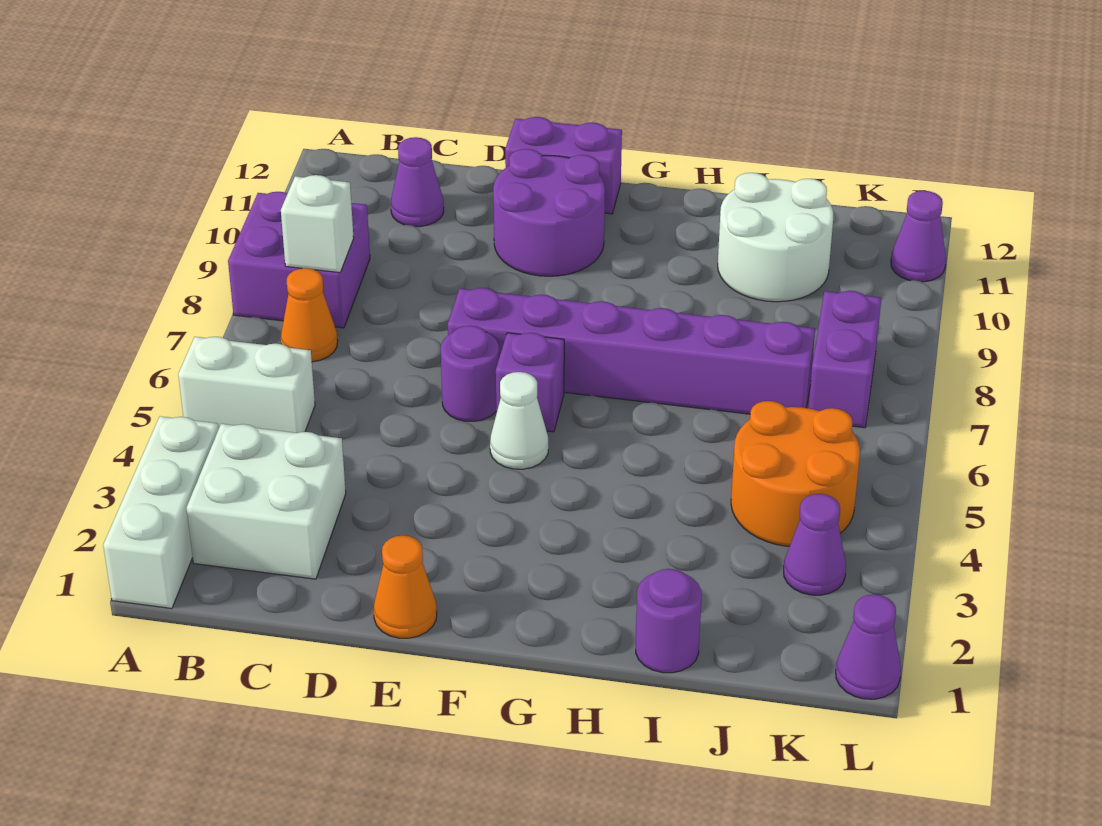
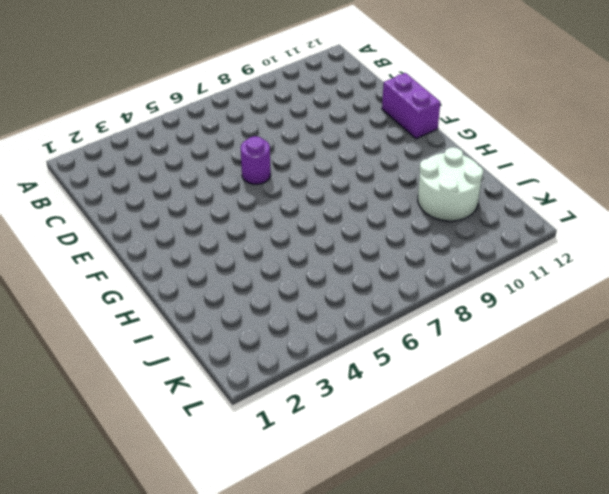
none -> white 1x3 brick [103,416,219,609]
none -> white 1x2 brick [178,337,315,433]
none -> purple 2x2 brick [228,192,370,328]

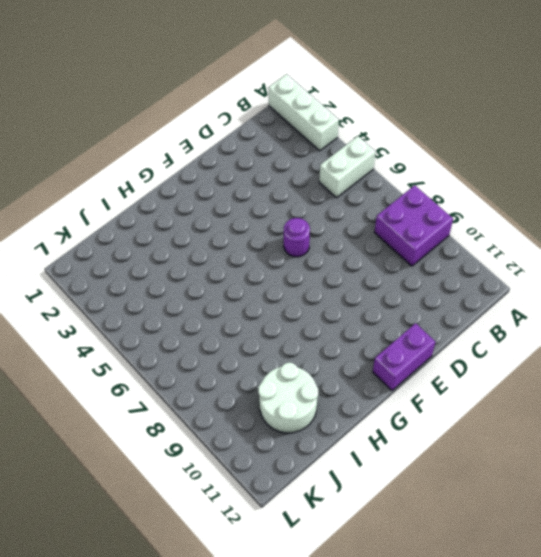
none -> white 2x2 brick [187,424,346,579]
none -> orange 1x1 cone [281,268,338,362]
none -> purple 1x1 cone [391,137,444,227]

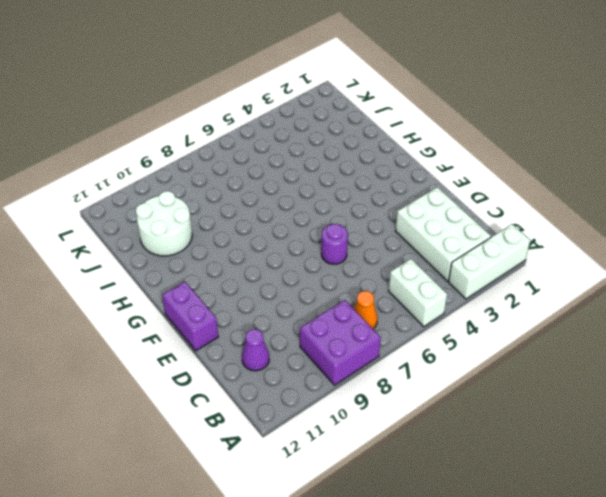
white 2x3 brick [396,187,491,281] -> white 2x2 brick [187,424,346,579]
none -> orange 1x1 cone [374,535,437,638]
none -> purple 1x6 brick [448,288,815,414]
none -> purple 2x2 round brick [493,149,605,276]

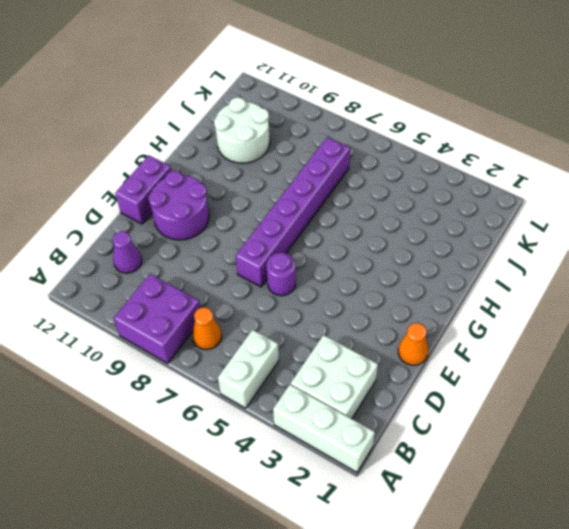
none -> white 1x1 cone [490,372,548,469]
none -> purple 1x1 brick [496,333,564,432]
none -> purple 1x1 round brick [636,569,702,673]

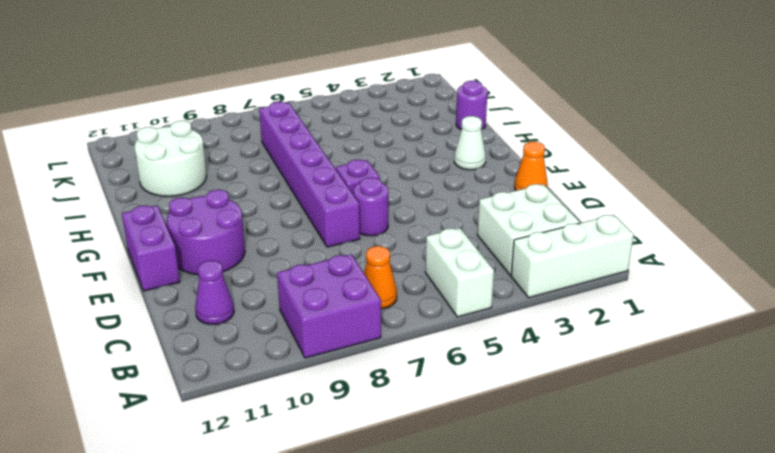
white 1x1 cone [454,116,486,170] -> white 1x1 cone moved to [490,372,548,469]
none -> orange 2x2 round brick [731,401,860,546]
none -> purple 1x1 cone [784,494,846,595]
none -> purple 1x2 brick [809,291,881,428]

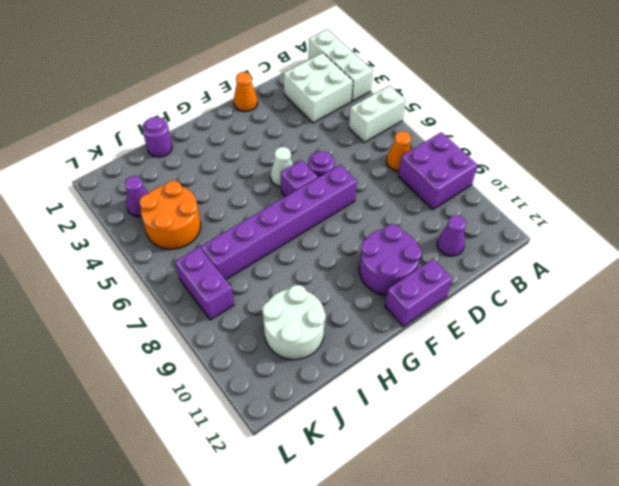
none -> purple 1x1 cone [836,594,901,699]
none -> purple 1x1 cone [891,191,946,282]
none -> white 1x1 brick [281,175,354,273]

